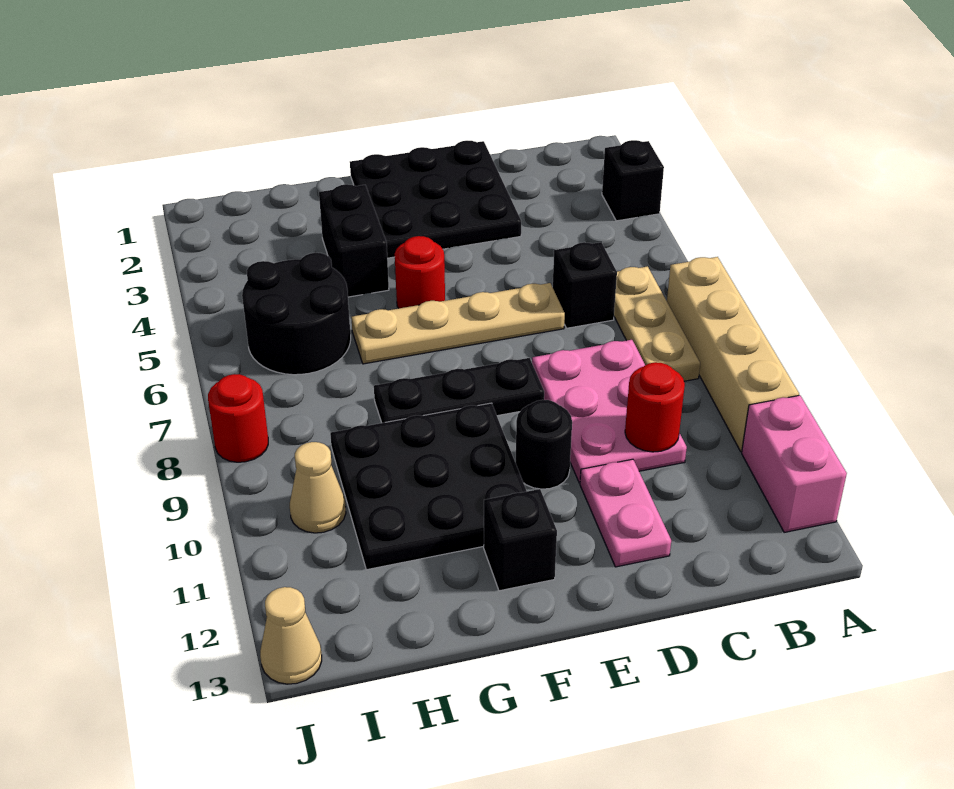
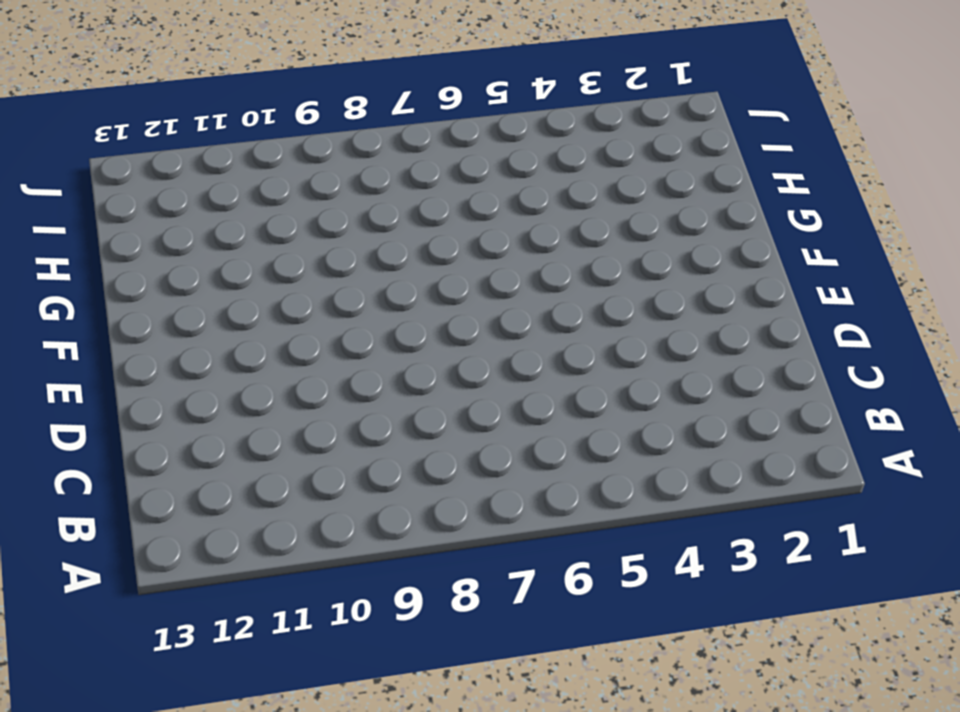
none -> black 1x1 brick [602,140,664,221]
none -> tan 1x4 brick [667,257,799,452]
none -> pink 1x2 brick [742,395,847,533]

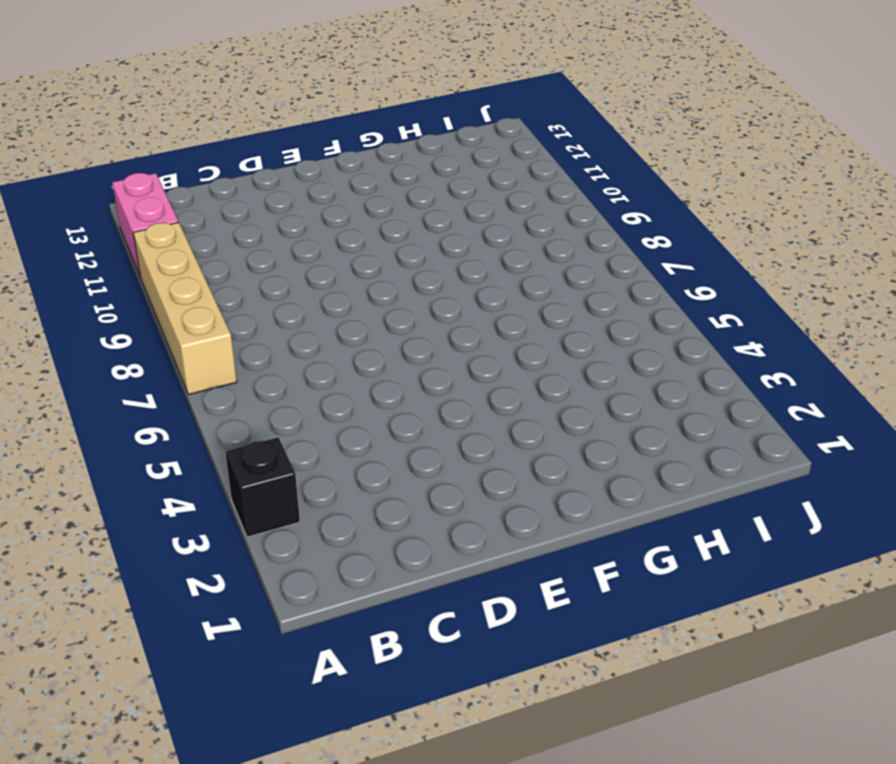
none -> tan 1x3 plate [614,266,700,381]
none -> black 1x1 brick [553,242,617,328]
none -> pink 2x3 plate [532,340,687,483]

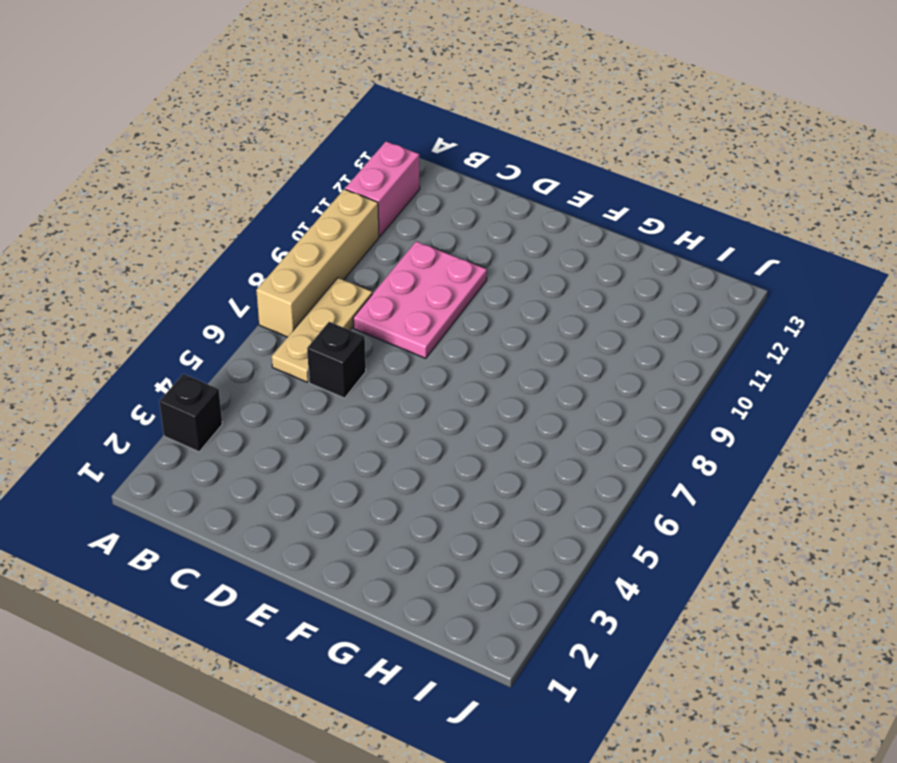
none -> black 3x3 plate [350,141,521,258]
none -> tan 1x4 plate [351,283,565,364]
none -> pink 1x2 plate [580,459,671,567]

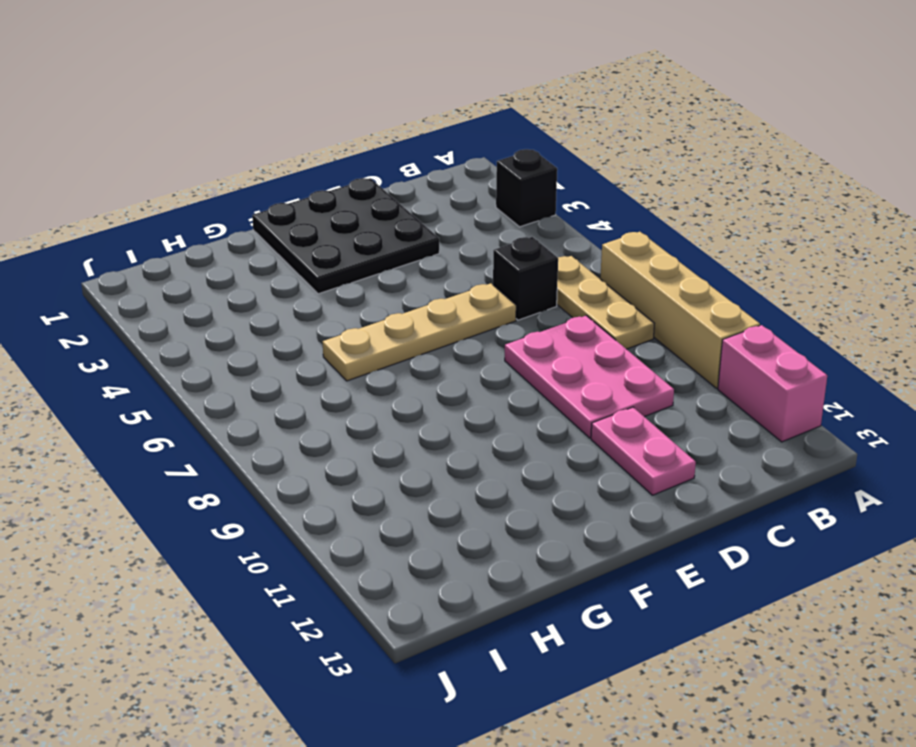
none -> black 1x3 plate [374,358,544,423]
none -> black 1x1 round brick [516,400,572,489]
none -> red 1x1 round brick [395,236,445,308]

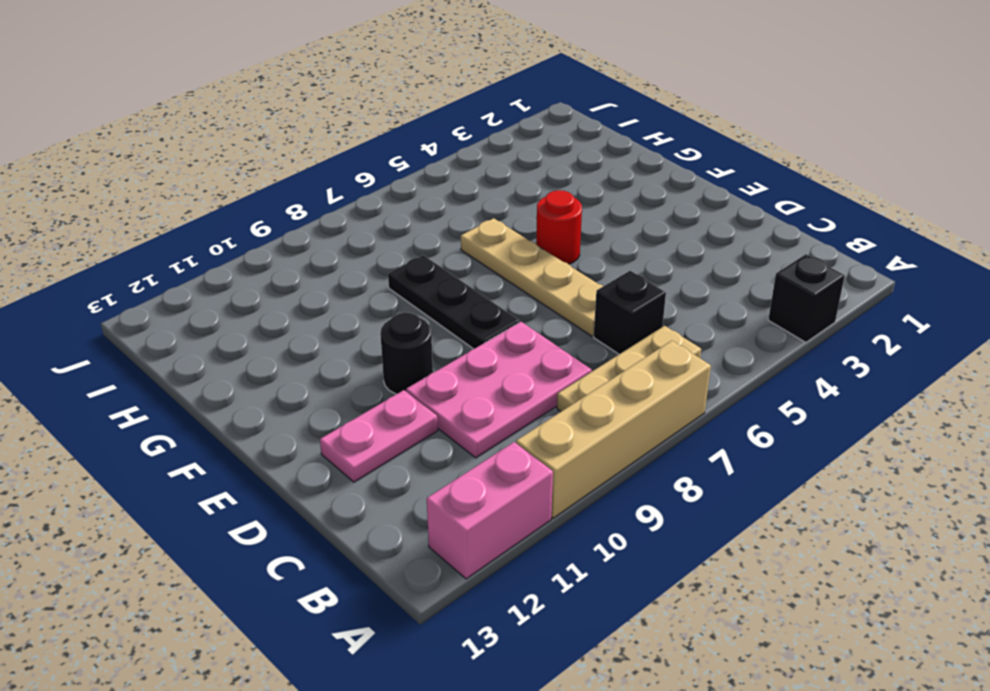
none -> black 3x3 plate [350,141,521,258]
none -> black 3x3 plate [330,403,527,570]
none -> black 1x1 brick [484,489,557,591]

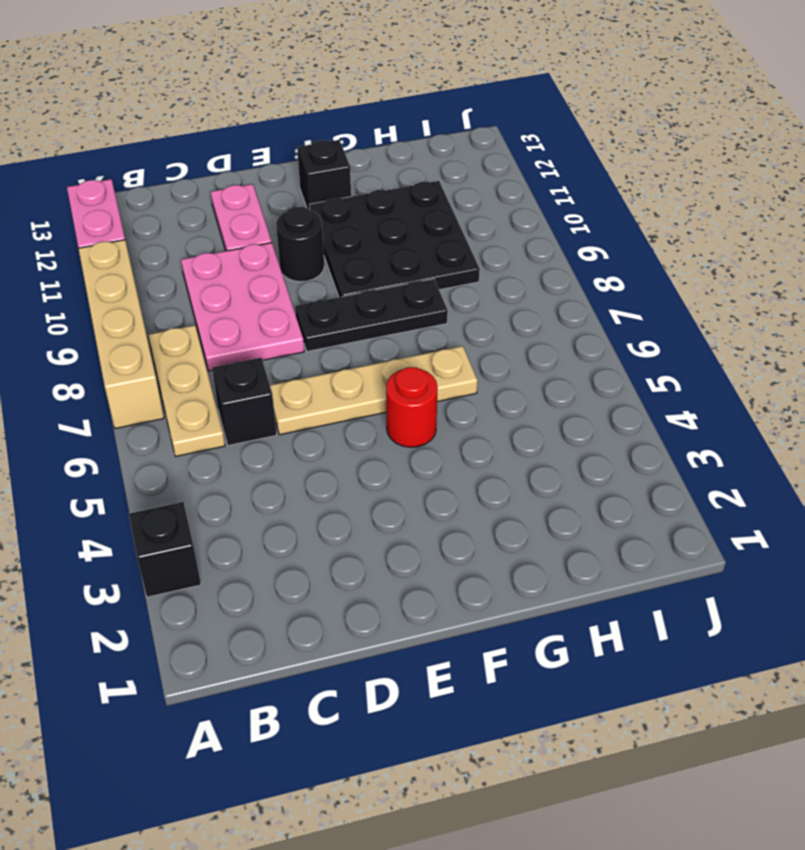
none -> black 3x3 plate [350,141,521,258]
none -> black 1x2 brick [319,184,389,297]
none -> black 2x2 round brick [242,253,351,375]

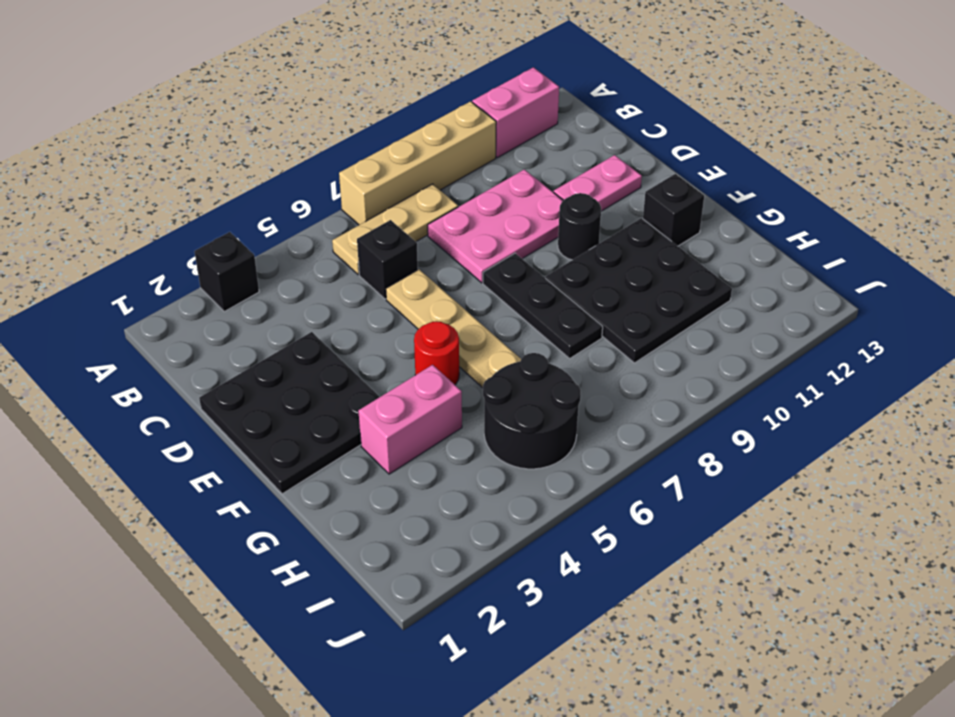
pink 1x2 brick [358,365,462,474] -> black 1x2 brick [319,184,389,297]
none -> tan 1x1 cone [290,442,346,533]
none -> red 1x1 round brick [208,374,268,462]
none -> tan 1x1 cone [260,587,322,684]

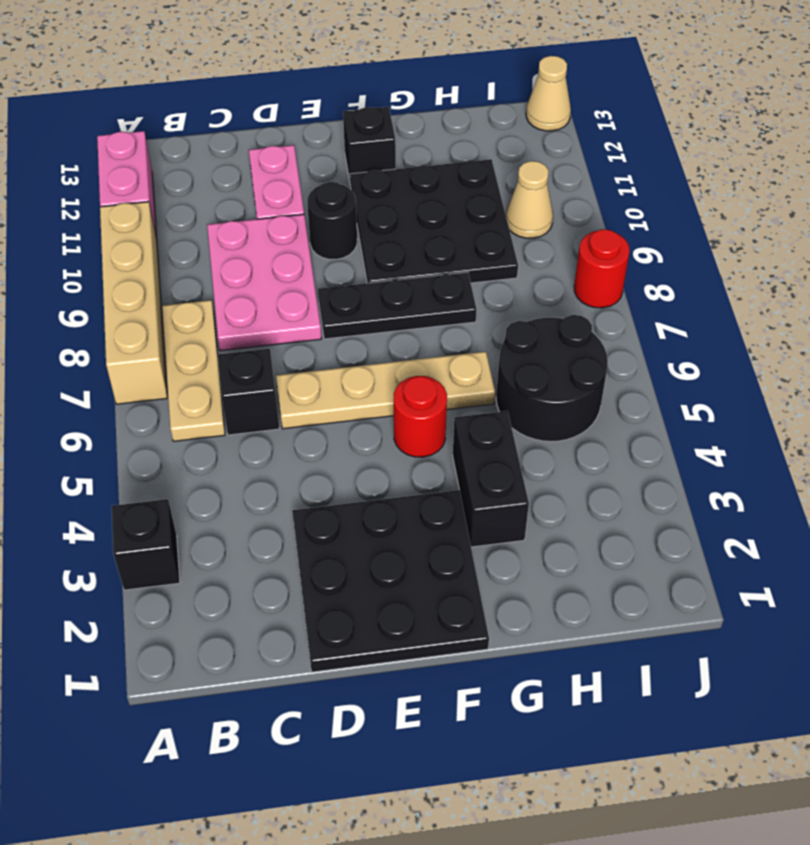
none -> red 1x1 round brick [625,362,685,452]

